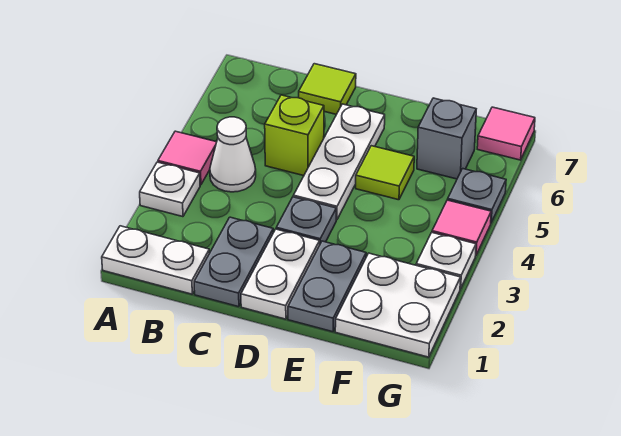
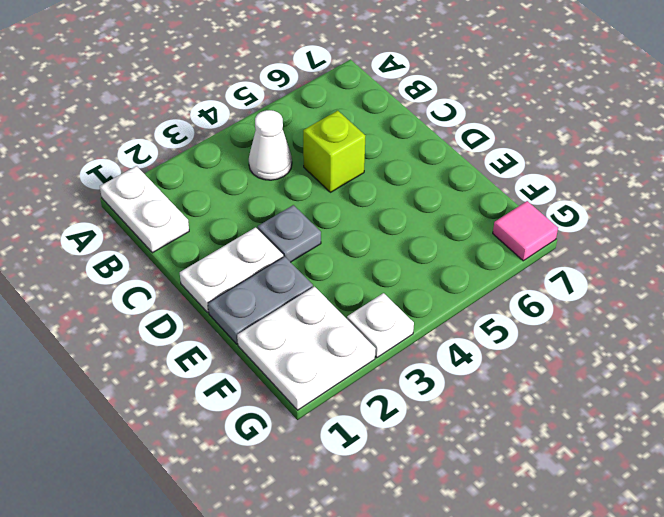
none -> white 1x1 plate [140,162,200,217]
none -> pink 1x1 tile [158,131,217,185]
none -> grey 1x2 plate [194,217,273,307]

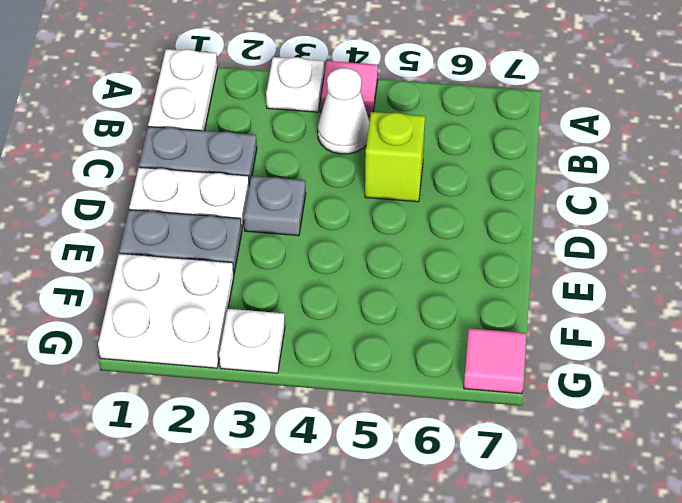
none -> lime 1x1 tile [299,64,356,114]
none -> white 1x3 plate [293,104,385,220]
none -> lime 1x1 tile [356,146,414,200]

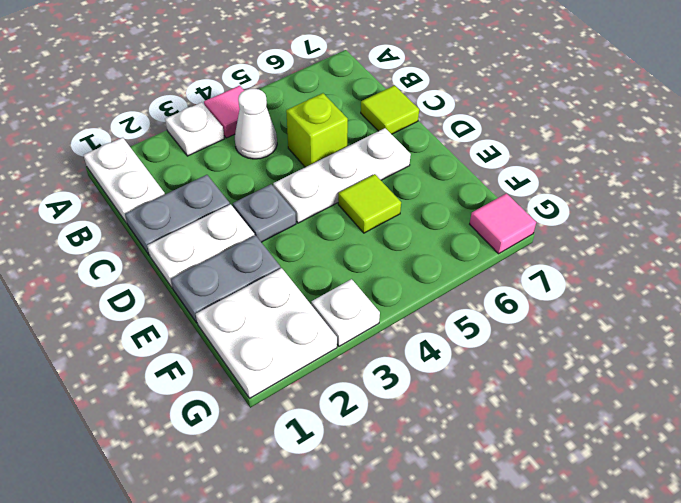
none -> grey 1x1 brick [417,98,476,179]
none -> pink 1x1 tile [432,200,491,255]
none -> grey 1x1 plate [448,169,506,223]

